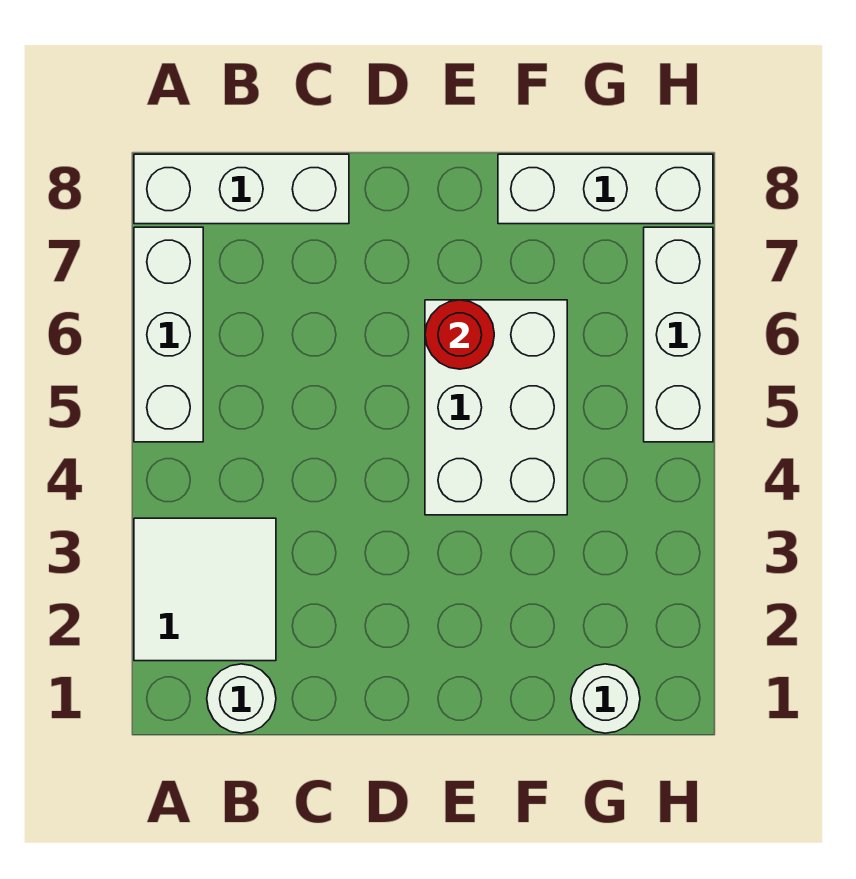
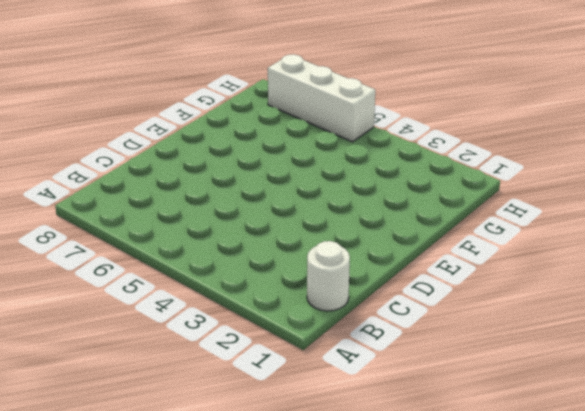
none -> white 2x2 tile [134,518,276,661]
none -> white 1x3 brick [134,227,203,442]

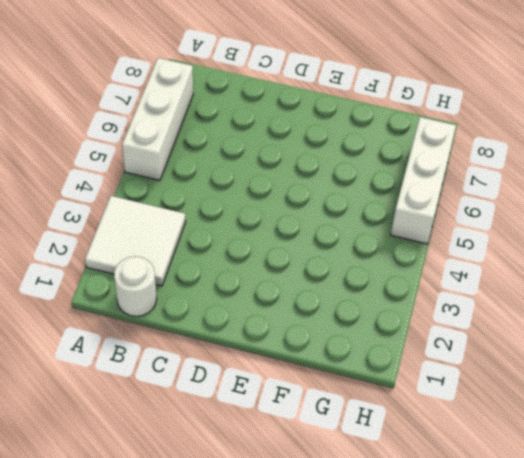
none -> white 1x3 brick [134,154,349,224]
none -> white 2x3 brick [425,300,567,515]

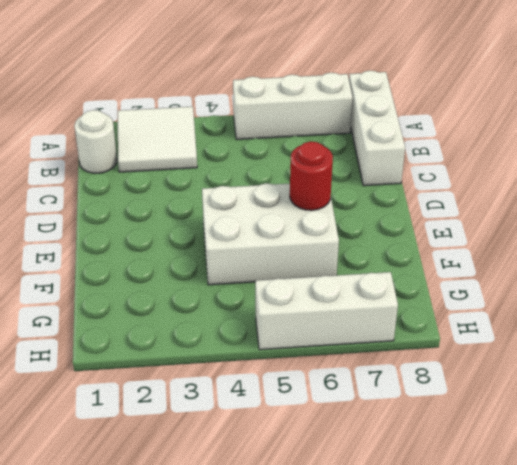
none -> white 1x3 brick [498,154,713,224]
none -> white 1x1 round brick [571,664,640,733]

